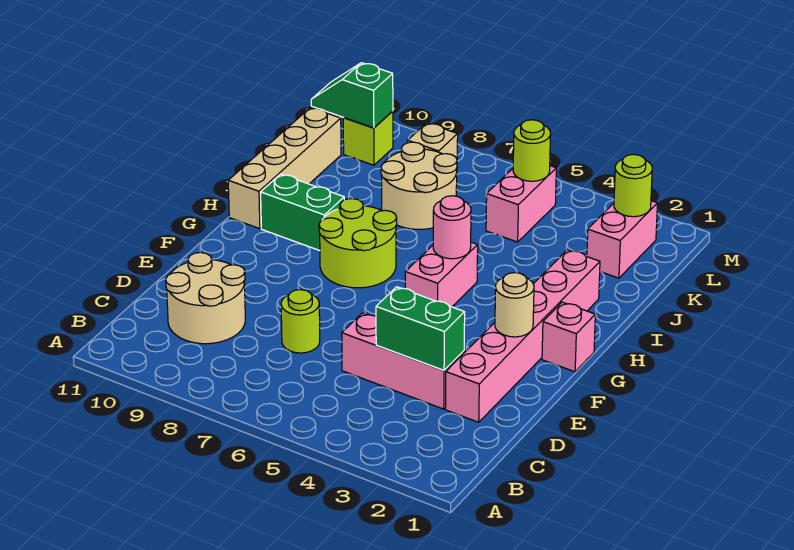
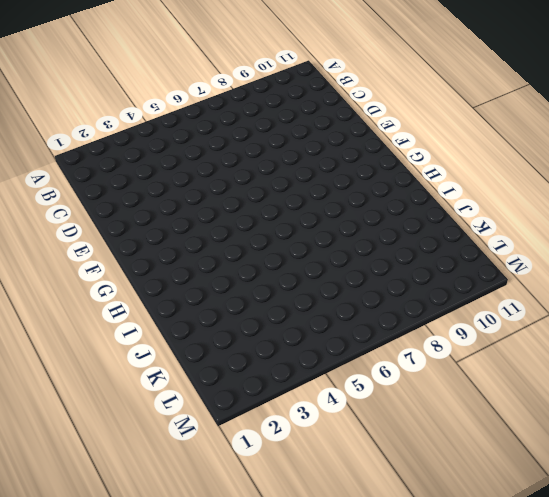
none -> tan 2x2 round brick [166,252,245,344]
none -> pink 1x6 brick [445,250,600,422]
none -> pink 1x3 brick [342,313,464,409]

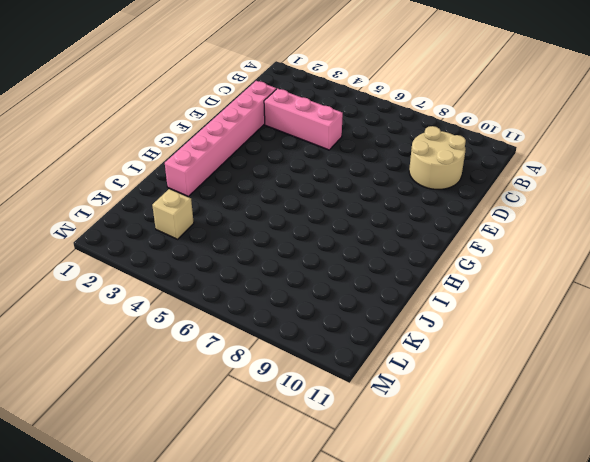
tan 1x1 brick [152,189,194,239] -> tan 1x1 brick moved to [408,123,458,169]
none -> lime 1x1 round brick [281,290,320,353]
none -> pink 1x1 brick [542,302,595,372]
none -> pink 1x2 brick [405,242,478,307]

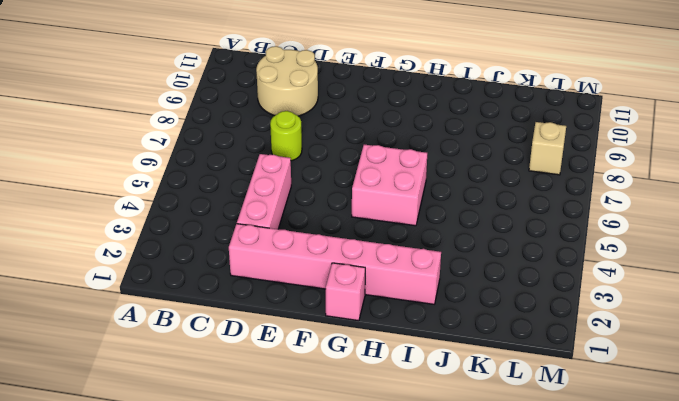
pink 2x2 brick [352,145,427,226] -> pink 1x2 brick [405,242,478,307]
none -> lime 2x2 round brick [319,199,397,288]
none -> green 1x2 brick [261,174,344,251]
none -> tan 1x4 brick [228,108,341,229]

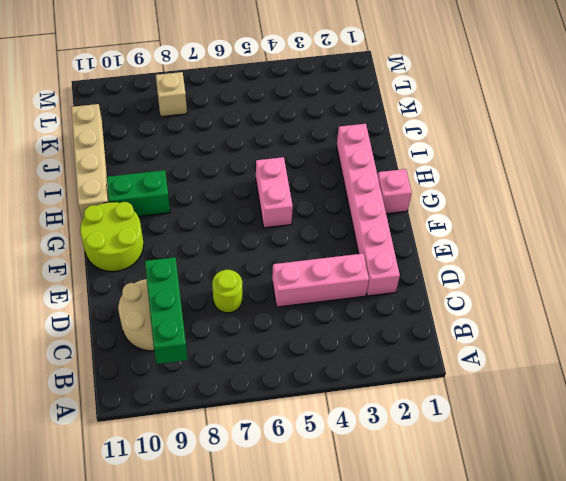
green 1x3 brick [145,257,188,364] -> none
lime 2x2 round brick [80,202,144,272] -> lime 2x2 round brick moved to [319,199,397,288]
none -> tan 2x2 round brick [381,142,457,229]
none -> pink 1x2 brick [587,201,658,278]
none -> pink 1x2 brick [486,166,556,242]

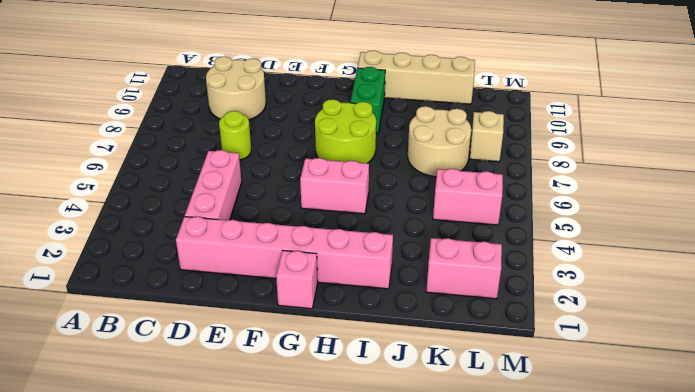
none -> lime 1x1 brick [343,111,393,165]
none -> green 1x2 brick [376,287,465,370]
none -> tan 1x1 round brick [495,273,534,337]

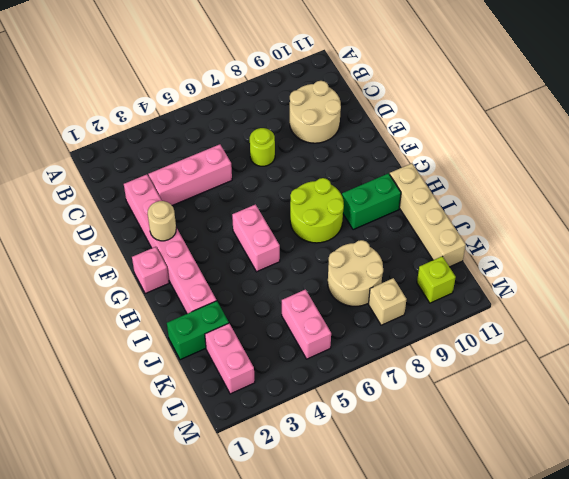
green 1x2 brick [167,301,229,360] -> green 1x2 brick moved to [376,287,465,370]
none -> pink 1x1 round brick [433,196,471,259]
none -> lime 1x1 round brick [614,154,652,217]
none -> lime 1x1 round brick [513,120,551,181]

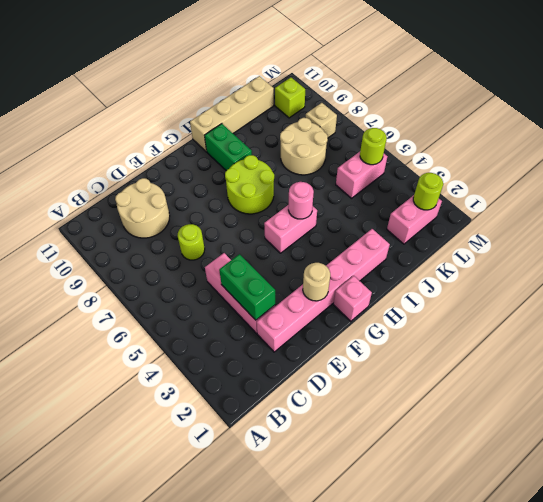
none -> green 1x2 slope [311,63,393,128]

